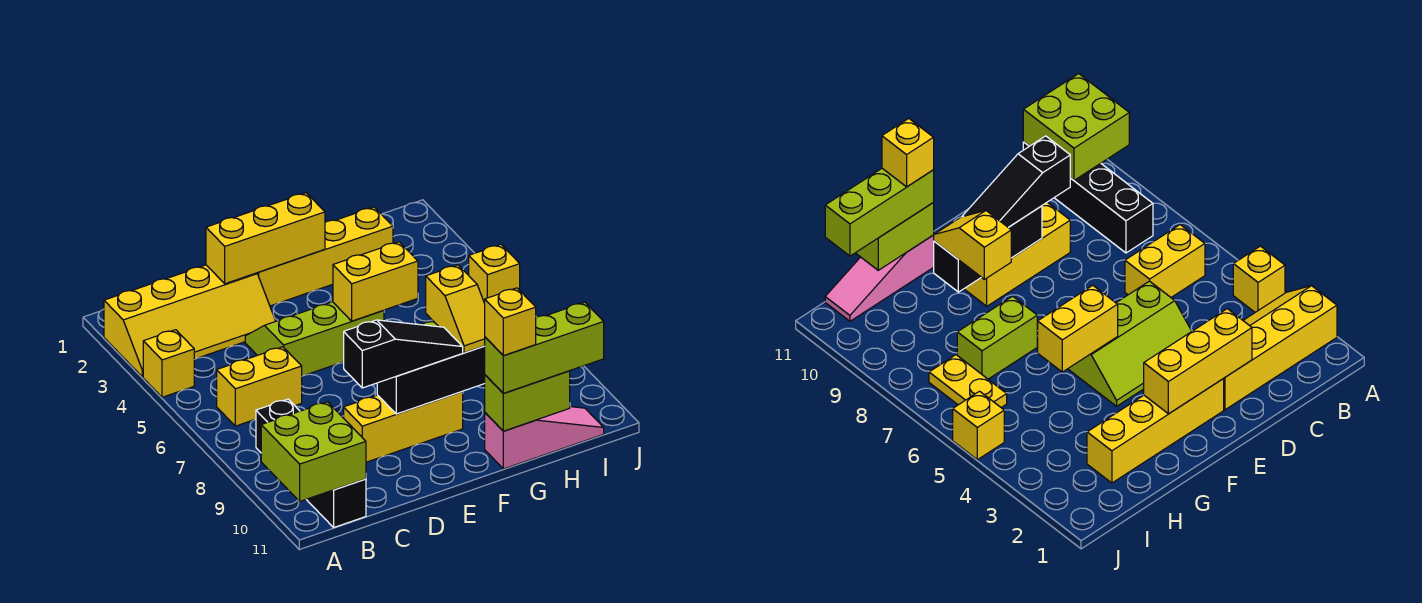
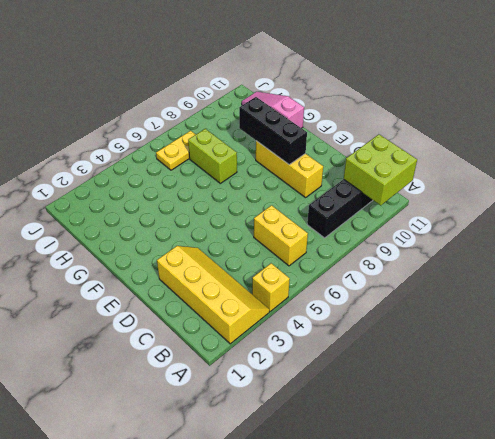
none -> lime 2x3 slope [245,302,384,376]
none -> yellow 1x4 brick [257,207,393,306]
none -> yellow 1x1 brick [469,244,520,302]

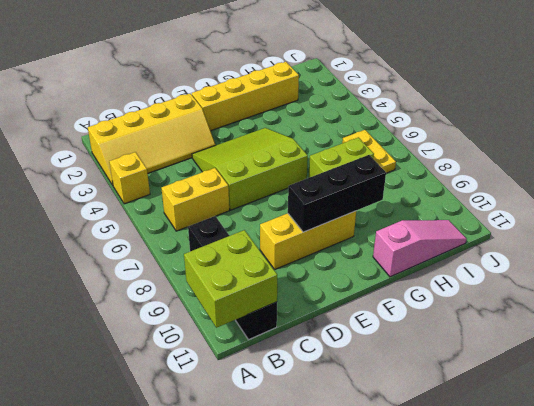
lime 3x3 slope [192,128,308,210] -> lime 2x3 slope [245,302,384,376]
none -> yellow 1x1 brick [469,244,520,302]
none -> yellow 1x3 brick [206,193,325,284]
none -> yellow 1x2 brick [333,242,418,321]

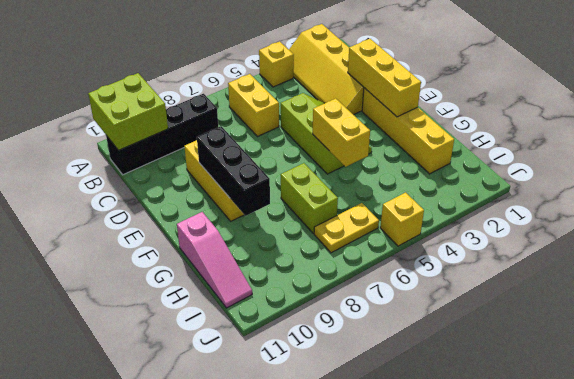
none -> lime 1x2 brick [485,371,570,431]
none -> black 1x3 slope [344,320,463,388]
none -> yellow 1x2 slope [426,265,485,353]

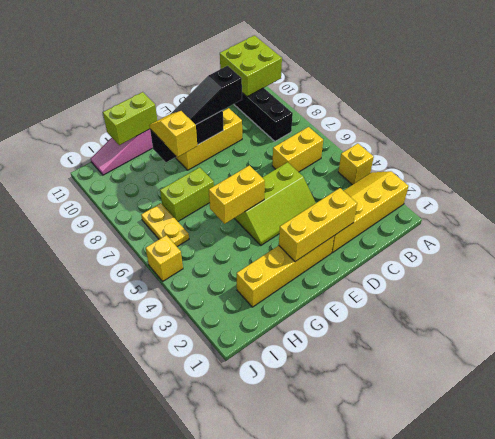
none -> lime 1x3 brick [485,302,604,393]
none -> yellow 1x1 brick [485,288,536,356]

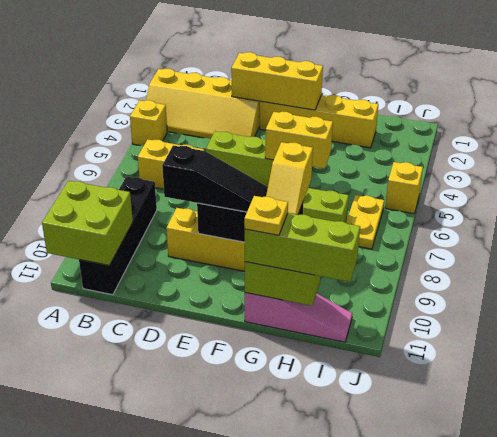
yellow 1x1 plate [244,196,288,235] -> yellow 1x1 brick [485,288,536,356]

